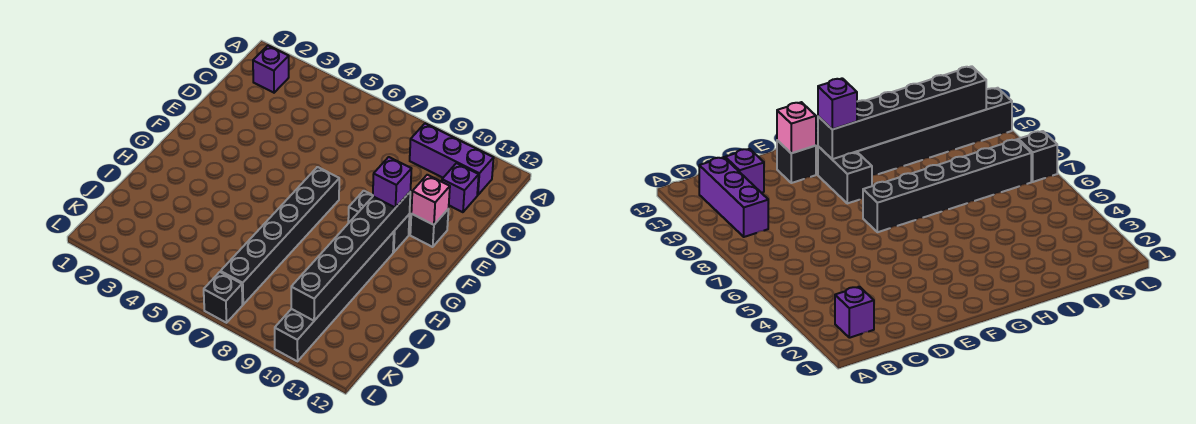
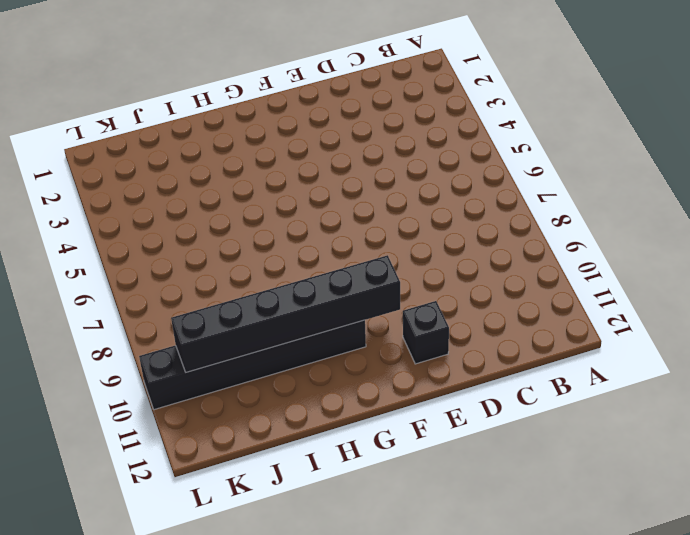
none -> purple 1x1 brick [253,46,289,93]
none -> purple 1x3 brick [410,123,494,195]

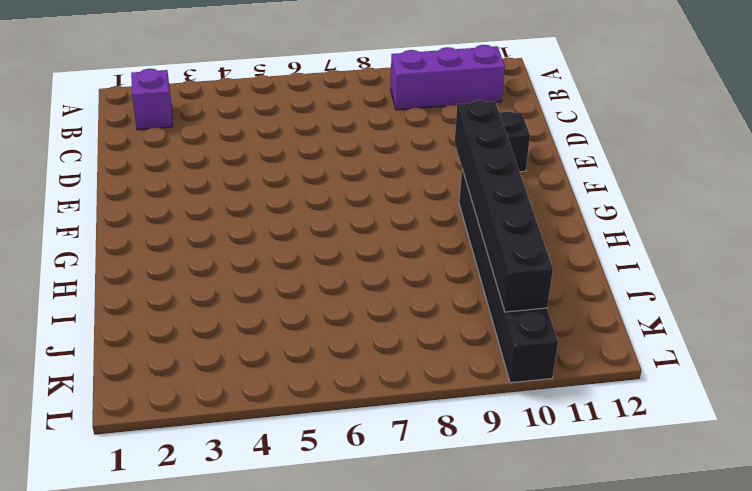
none -> purple 1x1 brick [442,163,479,212]
none -> black 1x6 brick [221,167,339,304]

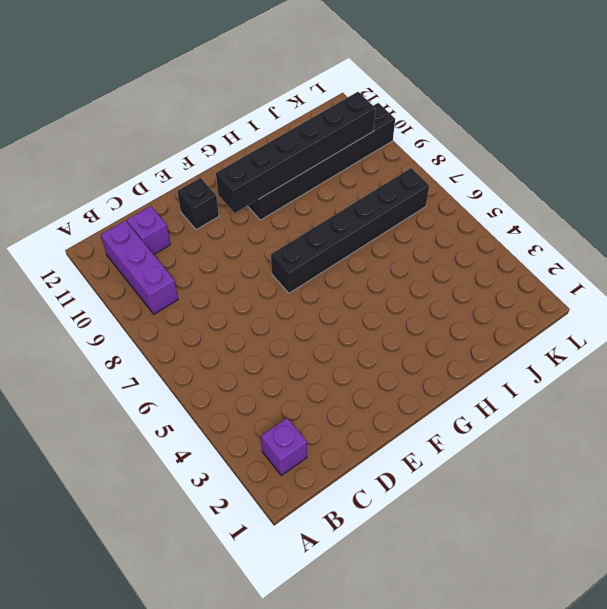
none -> black 1x2 brick [348,191,409,252]
none -> black 1x1 brick [204,272,242,323]

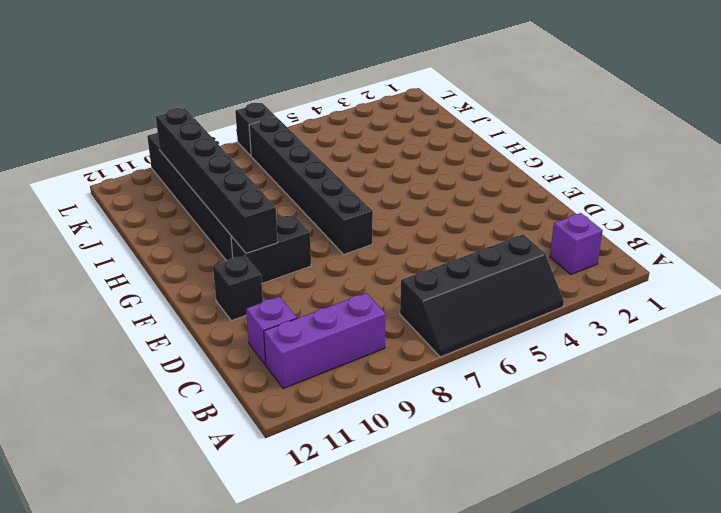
black 2x4 slope [400,234,564,357] -> none
none -> pink 1x1 brick [411,175,450,225]
none -> purple 1x1 brick [373,157,411,208]

